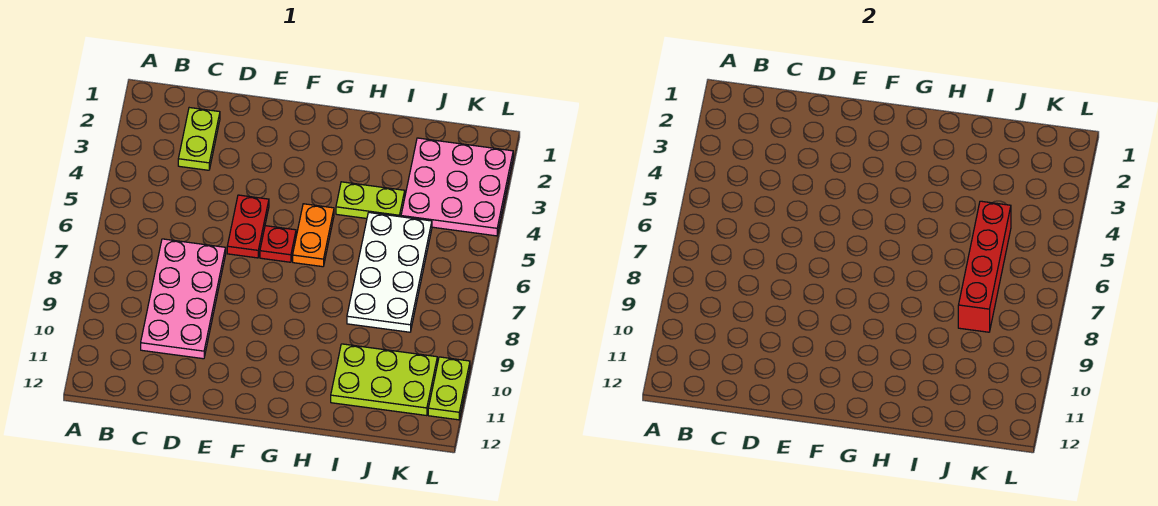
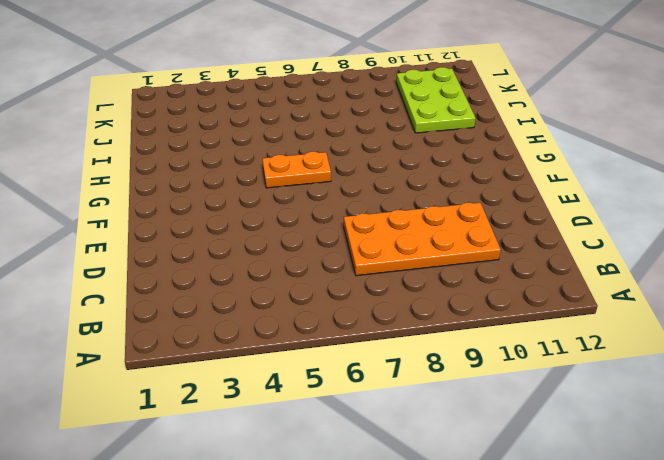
orange 2x4 plate [344,203,501,276] -> pink 2x4 plate [141,239,226,359]
none -> lime 1x2 plate [178,108,220,170]
none -> red 1x2 plate [227,195,269,258]

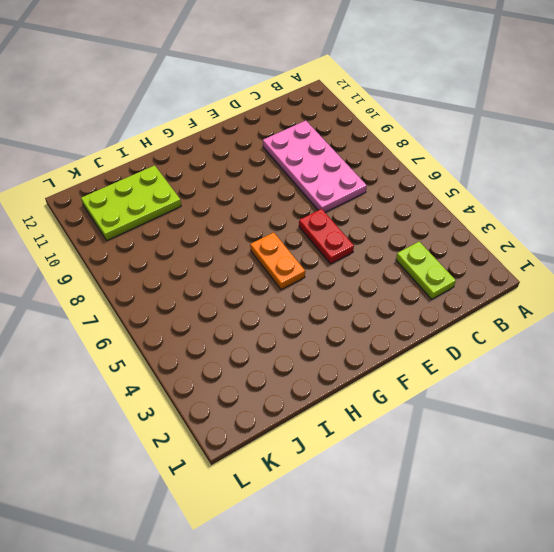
none -> red 1x1 plate [260,226,296,262]
none -> lime 1x2 plate [336,182,405,218]

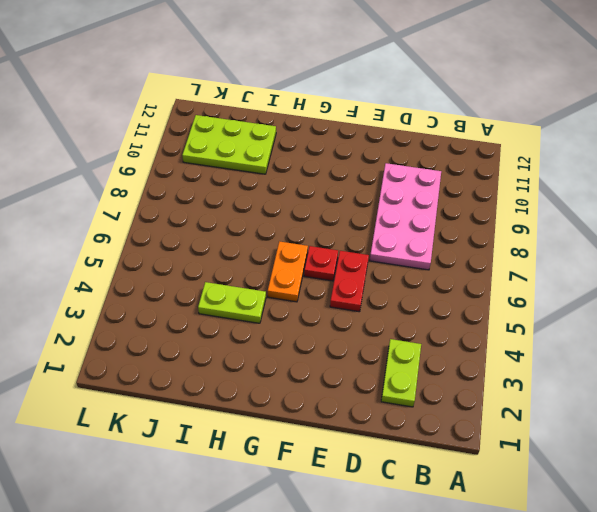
none -> white 2x4 plate [347,213,432,332]
none -> pink 3x3 plate [401,138,513,236]

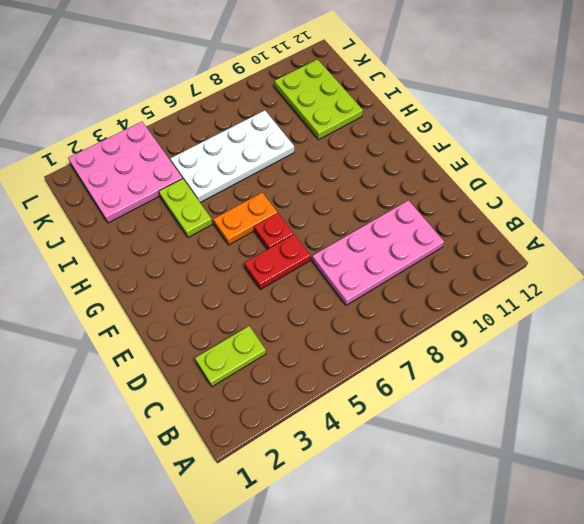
none -> lime 1x2 plate [428,357,470,420]
none -> red 1x4 brick [958,201,1011,332]

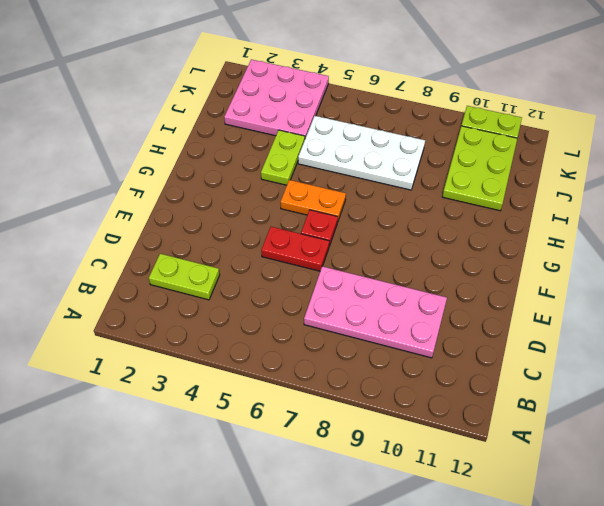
none -> red 1x4 brick [958,201,1011,332]

